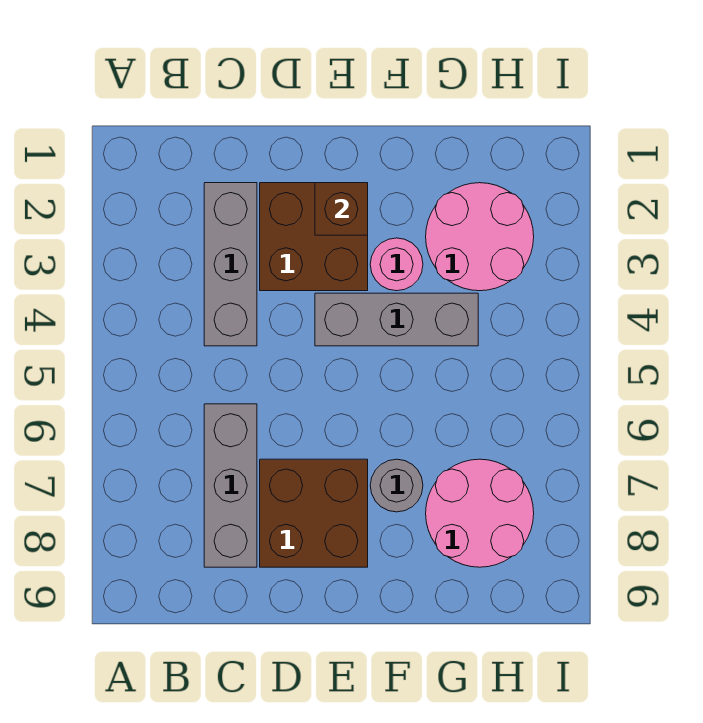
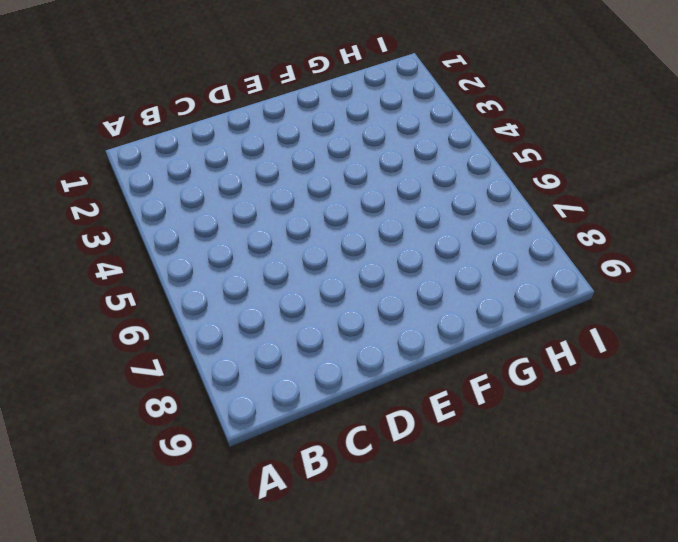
none -> grey 1x3 brick [204,183,257,346]
none -> grey 1x3 brick [204,404,257,567]

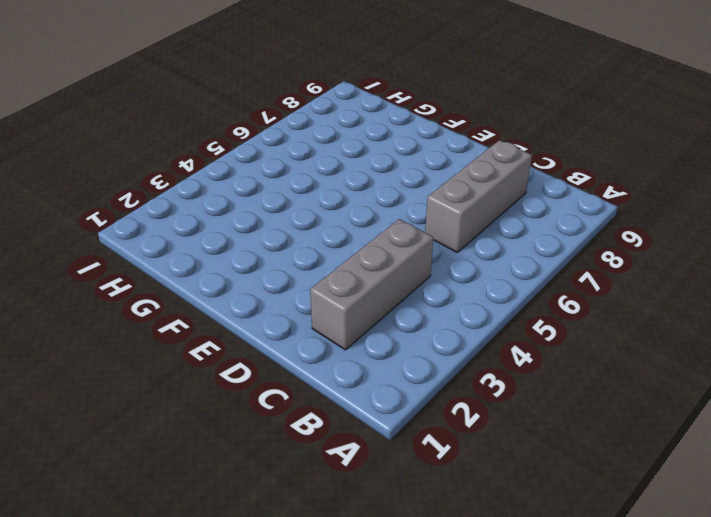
none -> brown 2x2 brick [260,183,368,291]
none -> brown 2x2 brick [260,459,368,567]

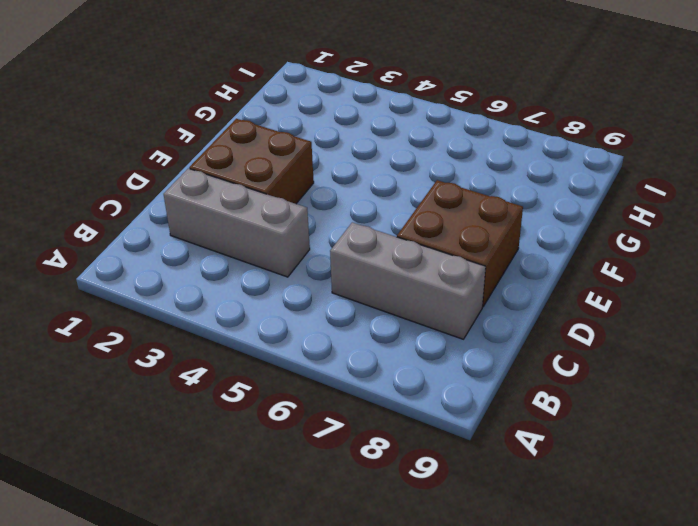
none -> grey 1x3 brick [315,293,478,346]
none -> pink 1x1 round brick [370,238,423,291]

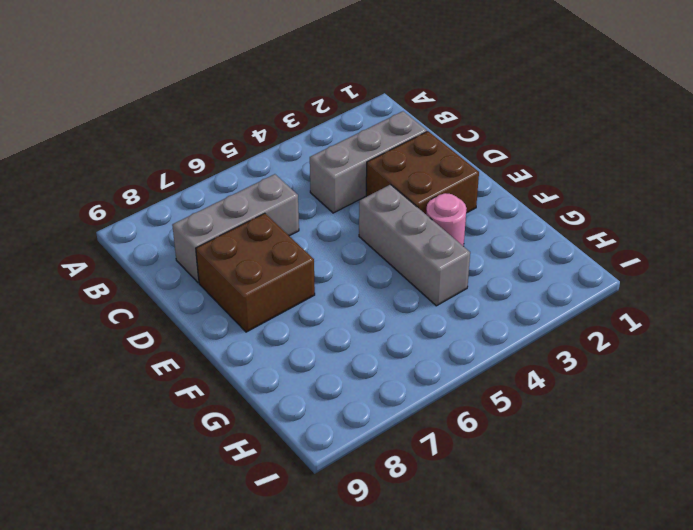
none -> grey 1x1 round brick [370,459,423,512]
none -> pink 2x2 round brick [426,183,534,291]

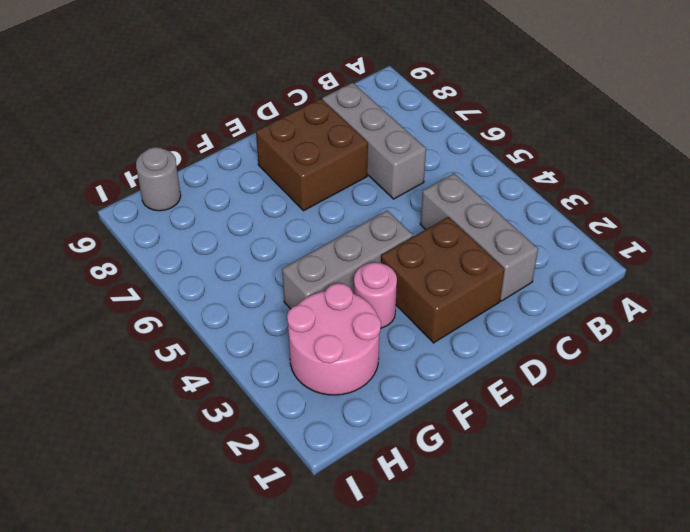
grey 1x1 round brick [136,147,181,211] -> grey 1x1 round brick moved to [370,459,423,512]
none -> pink 2x2 round brick [426,459,534,567]
none -> brown 1x1 brick [315,183,368,235]

